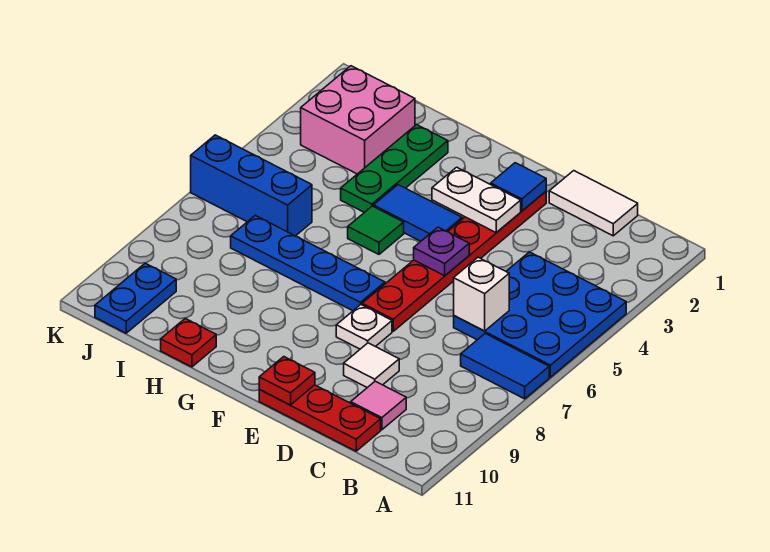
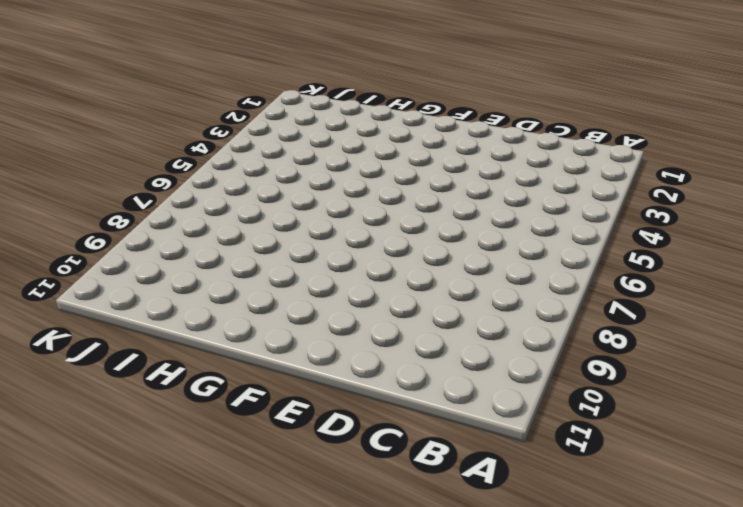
none -> blue 3x3 plate [454,252,626,377]
none -> blue 1x2 tile [461,334,549,399]
none -> white 1x2 tile [549,171,638,236]

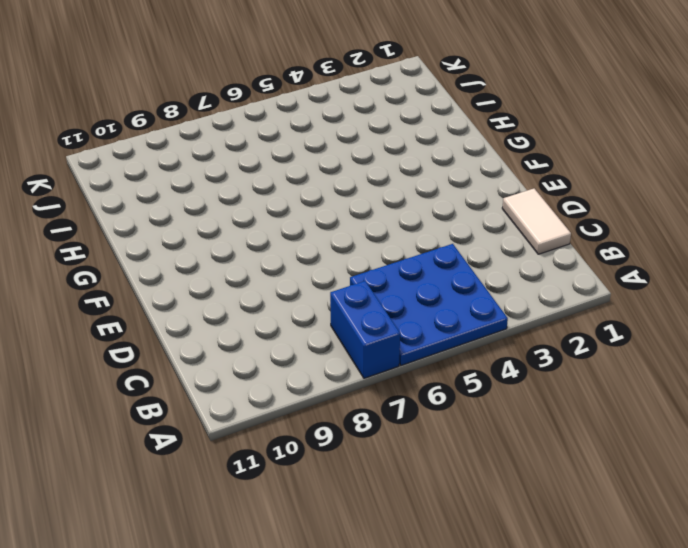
blue 1x2 brick [330,281,400,378] -> blue 1x2 tile [461,334,549,399]
none -> pink 1x1 tile [351,381,406,430]
none -> red 1x3 plate [259,385,381,451]
none -> white 1x1 tile [344,343,399,388]

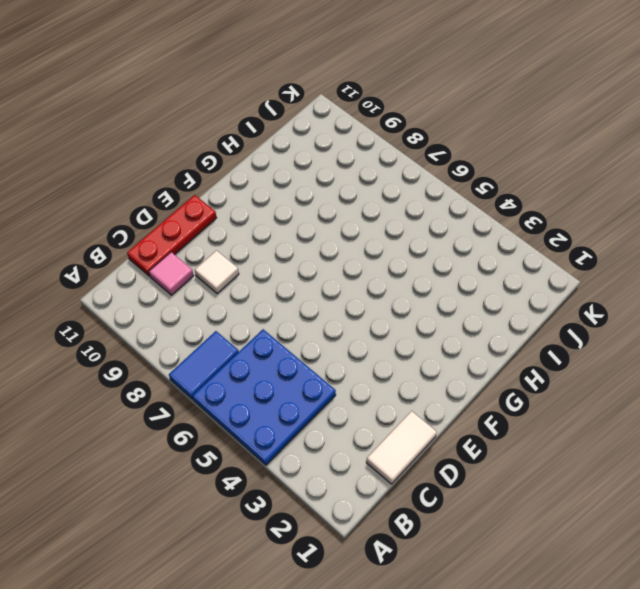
none -> red 1x6 plate [362,192,546,331]
none -> white 1x1 plate [336,305,392,349]
none -> blue 1x2 tile [374,185,462,241]

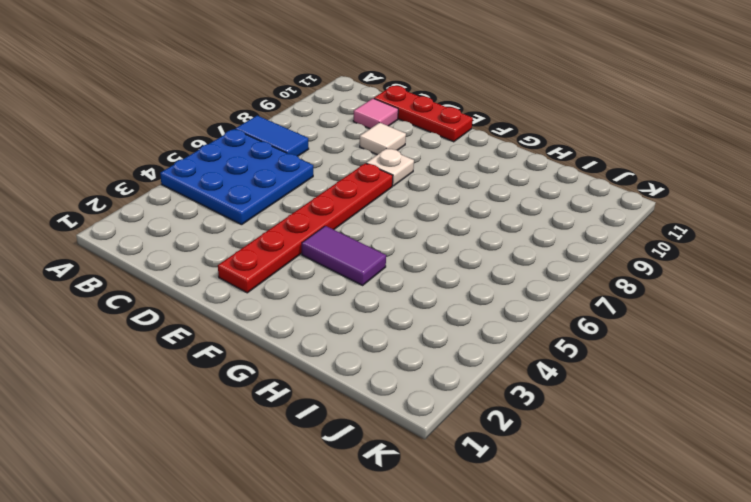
purple 1x2 tile [302,226,386,285] -> blue 1x2 tile [374,185,462,241]
none -> white 1x2 tile [549,171,638,236]
none -> blue 1x4 plate [231,216,385,311]
none -> green 1x1 tile [348,206,404,254]

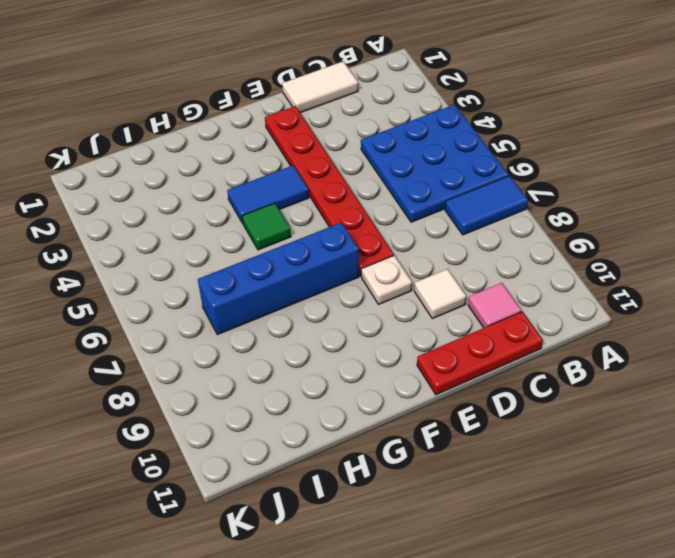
blue 1x4 brick [198,222,359,335] -> blue 1x4 plate [231,216,385,311]
none -> green 1x3 plate [341,125,448,213]
none -> red 1x1 plate [161,319,216,367]
none -> pink 2x2 brick [301,66,415,174]

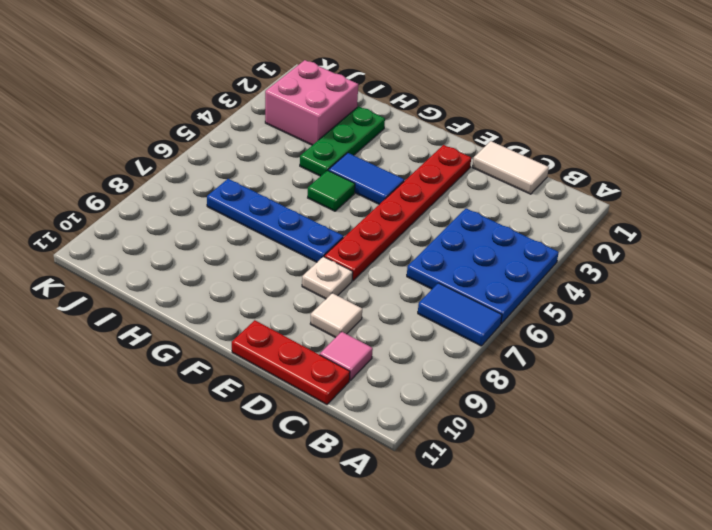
none -> red 1x1 plate [161,319,216,367]
none -> blue 1x3 brick [191,135,312,236]
none -> blue 1x2 plate [95,263,176,333]

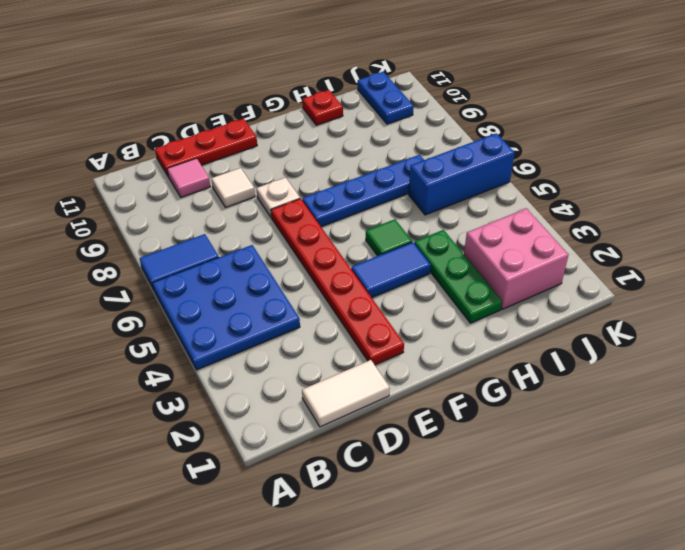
none -> white 1x1 brick [454,257,509,331]
none -> blue 1x1 tile [491,163,546,211]
none -> white 1x2 plate [432,167,521,233]

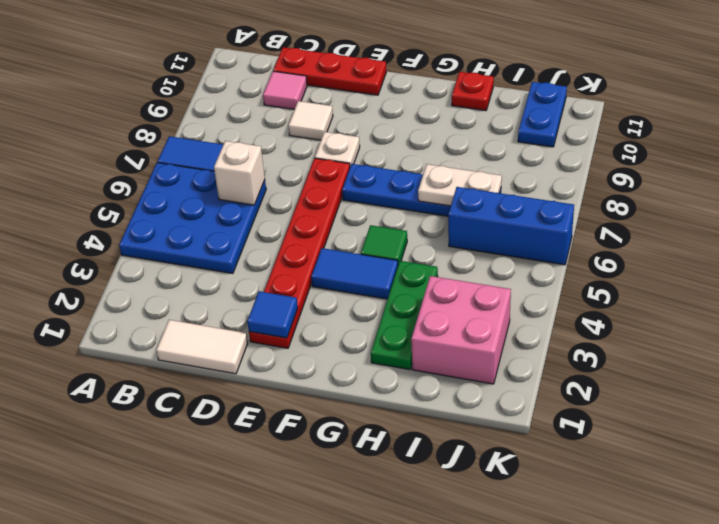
white 1x2 plate [418,164,502,206] -> white 1x2 plate moved to [432,167,521,233]
none -> purple 1x1 plate [414,227,469,276]
none -> red 1x1 plate [259,357,315,405]

